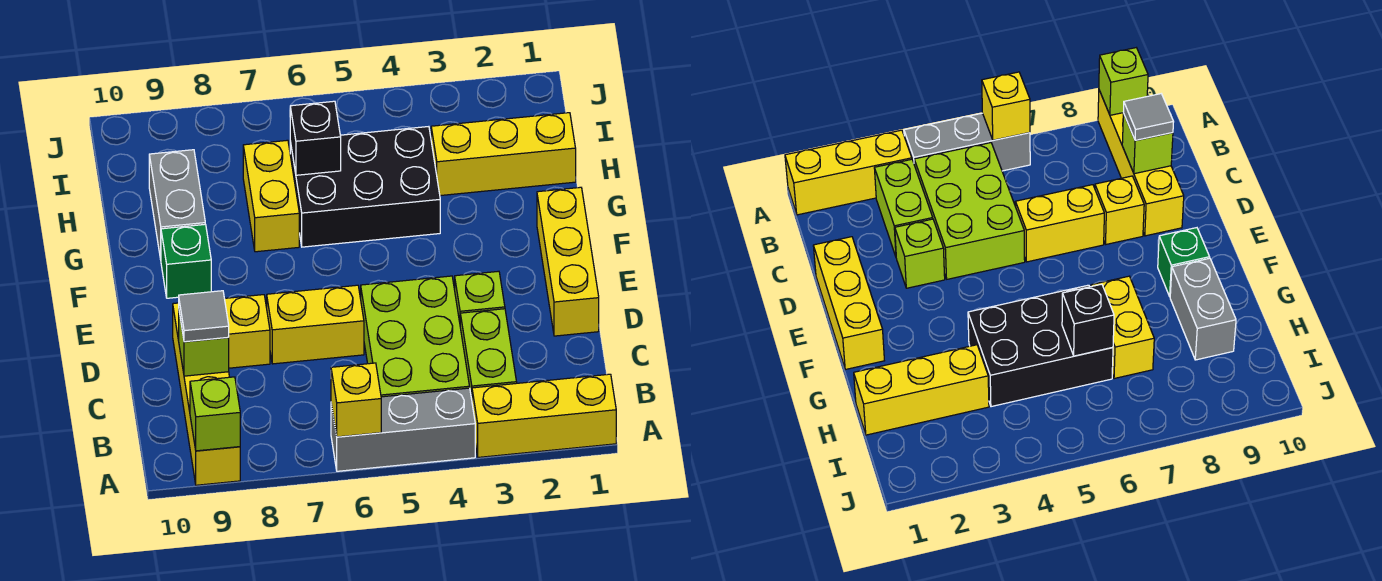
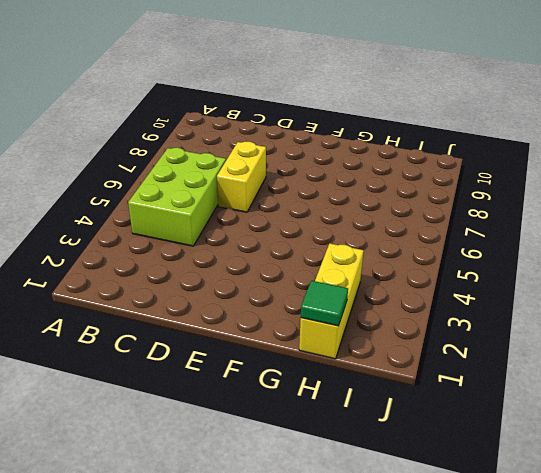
lime 2x3 brick [128,148,226,246] -> lime 2x3 brick turned to [361,276,470,397]
green 1x1 tile [301,281,348,326] -> none
none -> yellow 1x3 brick [472,374,616,457]
none -> grey 1x3 brick [331,388,475,471]
none -> yellow 1x4 brick [173,303,240,485]

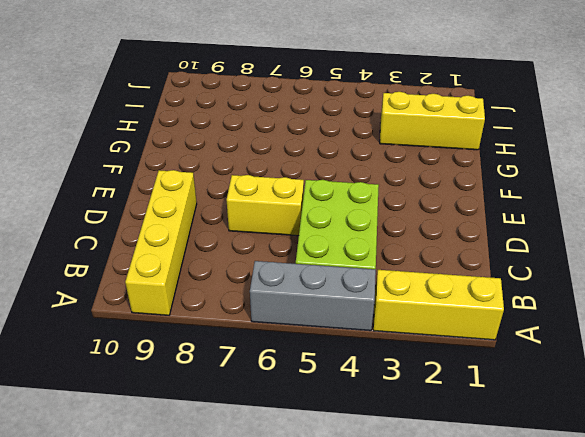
none -> lime 1x2 brick [460,309,517,399]
none -> yellow 1x3 brick [537,187,599,336]
none -> lime 1x1 brick [455,271,505,322]

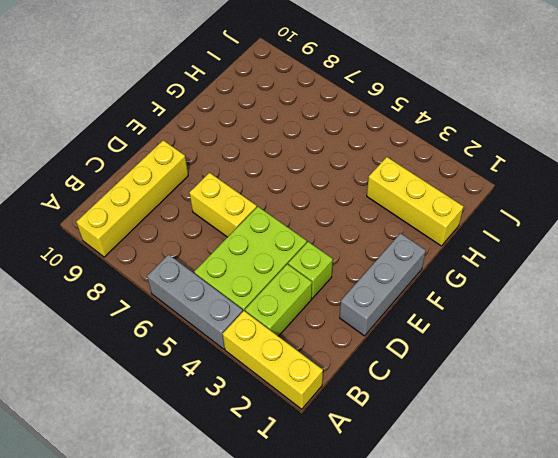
grey 1x3 brick [340,233,426,336] -> yellow 1x3 brick [537,187,599,336]
none -> yellow 1x1 brick [225,295,270,368]
none -> green 1x1 brick [161,224,211,298]
none -> black 2x3 brick [290,127,440,247]

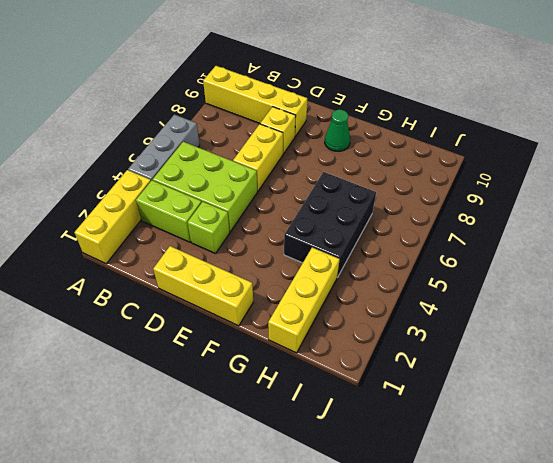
green 1x1 cone [325,110,350,151] -> green 1x1 brick [161,224,211,298]
none -> yellow 1x2 brick [243,140,299,252]
none -> grey 1x2 brick [149,150,205,259]
none -> yellow 1x1 brick [331,363,381,437]

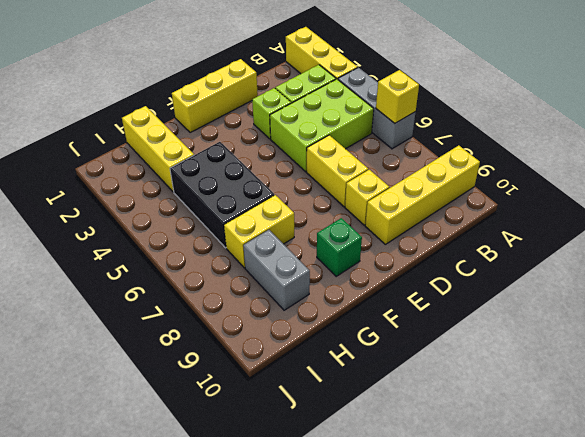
grey 1x2 brick [243,230,310,310] -> grey 1x2 brick turned to [149,150,205,259]
none -> lime 1x1 brick [190,377,240,451]
none -> lime 1x1 brick [179,313,229,376]
none -> black 1x1 brick [290,101,341,175]

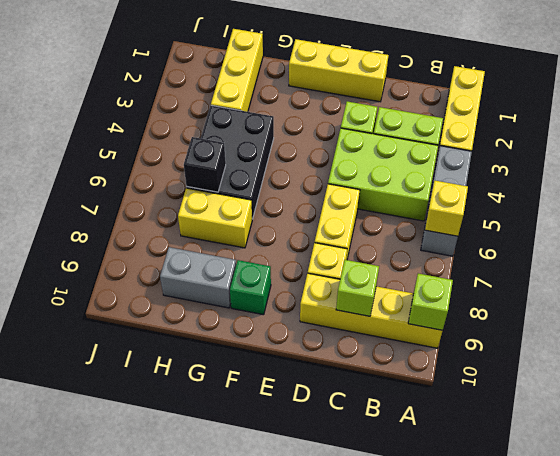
none -> grey 1x1 tile [179,291,229,342]

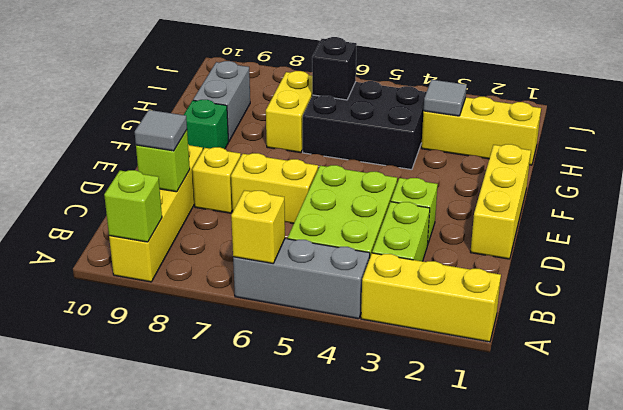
grey 1x1 tile [424,80,467,116] -> none

